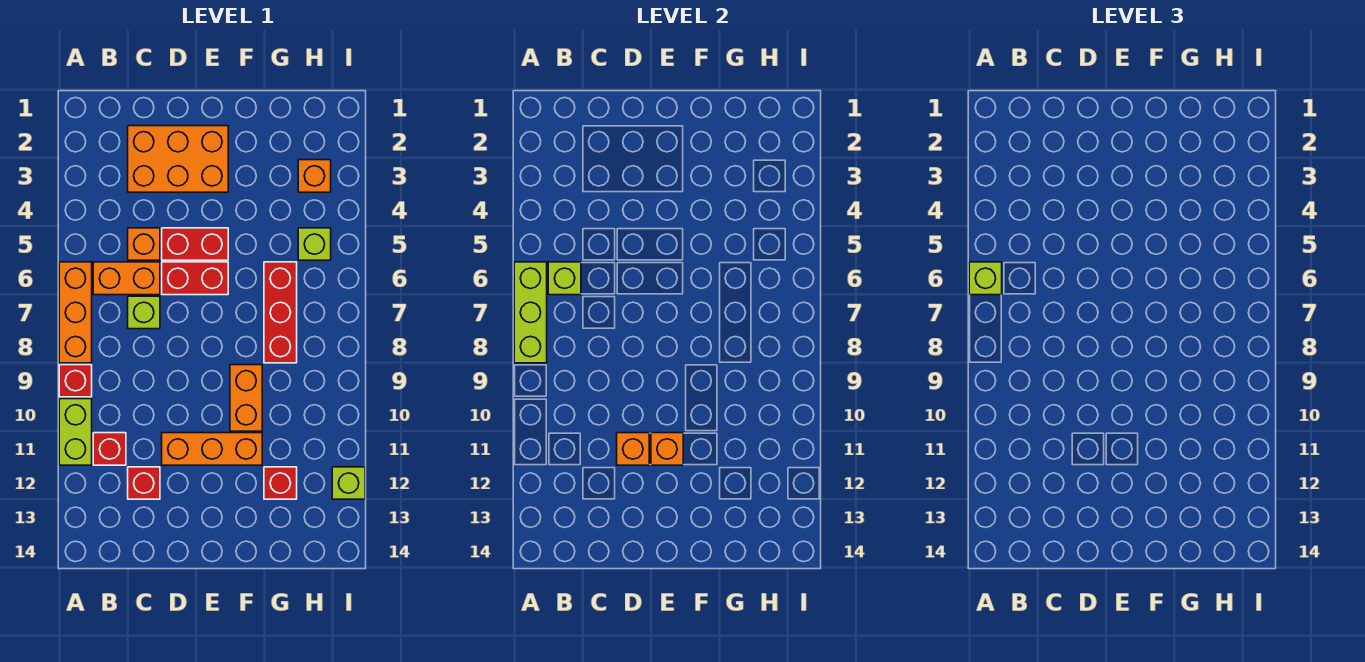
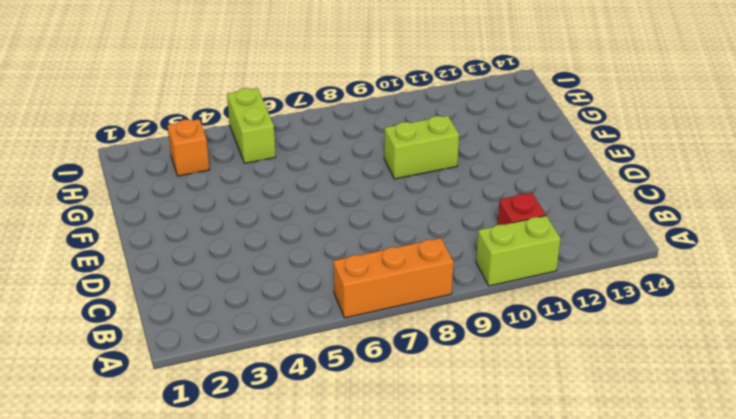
lime 1x2 brick [384,116,459,179] -> orange 1x2 brick [230,365,262,431]
lime 1x2 brick [227,88,276,163] -> lime 1x1 brick [298,228,331,260]
none -> red 1x1 brick [59,365,92,397]
none -> orange 1x2 brick [93,262,160,295]
none -> orange 2x3 brick [128,126,228,192]

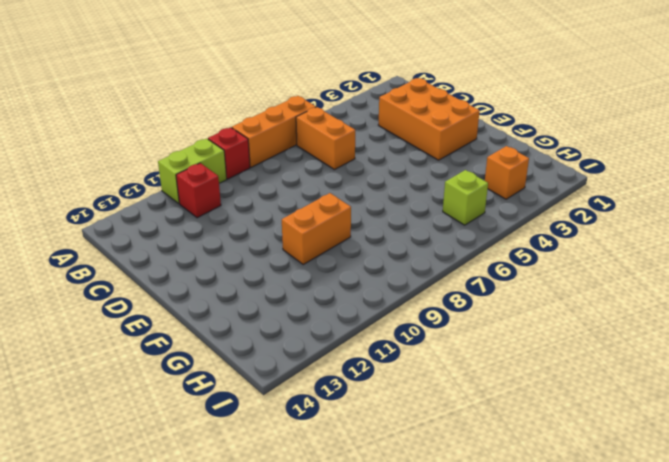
none -> orange 1x1 brick [128,228,160,260]
none -> lime 1x1 brick [128,296,160,329]
none -> red 1x1 brick [128,467,160,499]

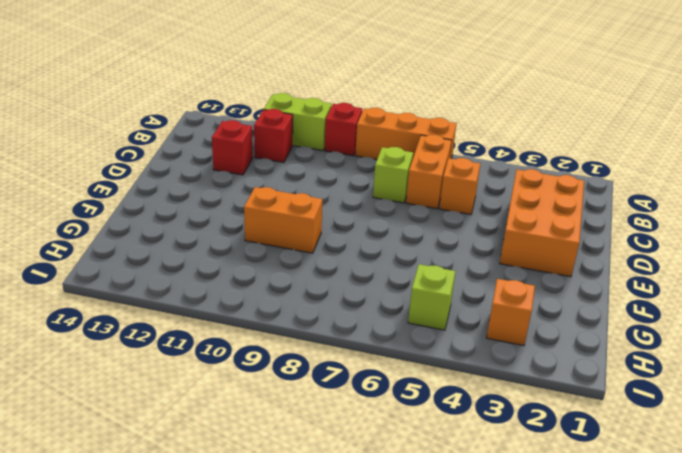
none -> red 1x2 brick [162,228,228,260]
none -> red 1x2 brick [162,262,228,295]
none -> orange 1x3 brick [162,433,262,465]

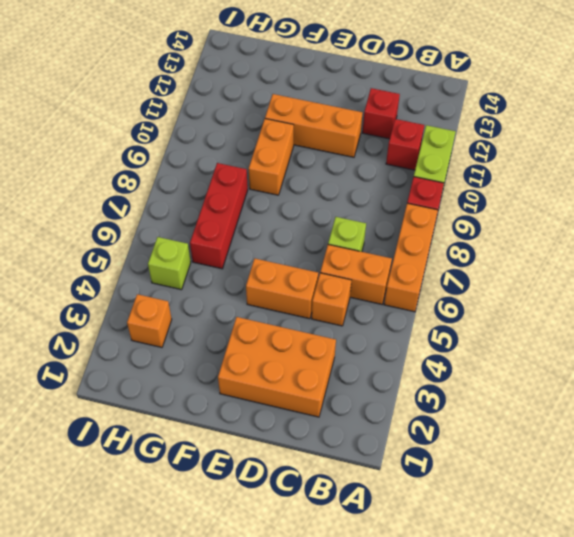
orange 1x2 brick [246,258,318,319] -> red 1x2 brick [162,228,228,260]
none -> red 1x2 brick [162,262,228,295]
none -> red 1x1 brick [264,467,297,499]
none -> lime 1x1 brick [332,467,365,499]

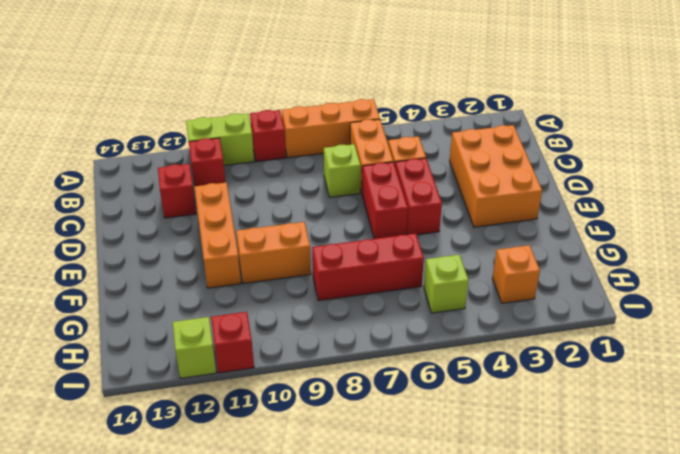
red 1x1 brick [211,312,254,373] -> red 1x1 brick moved to [264,467,297,499]
none -> lime 1x3 brick [514,262,547,363]
none -> lime 1x1 brick [548,262,581,295]
none -> orange 1x1 brick [617,433,649,465]

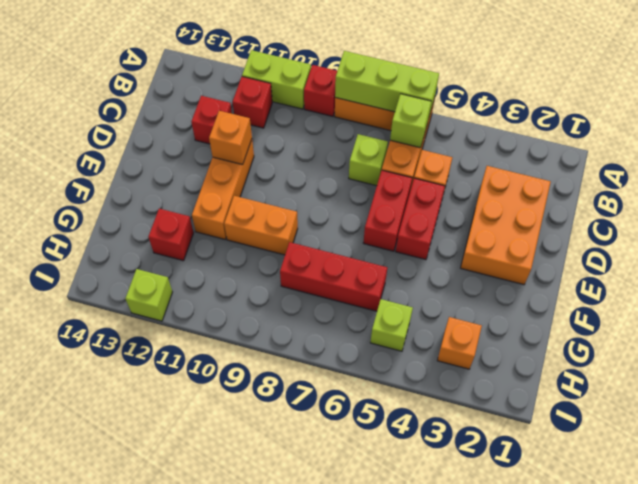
none -> orange 1x1 brick [651,433,683,465]
none -> lime 1x1 brick [969,262,1002,295]

